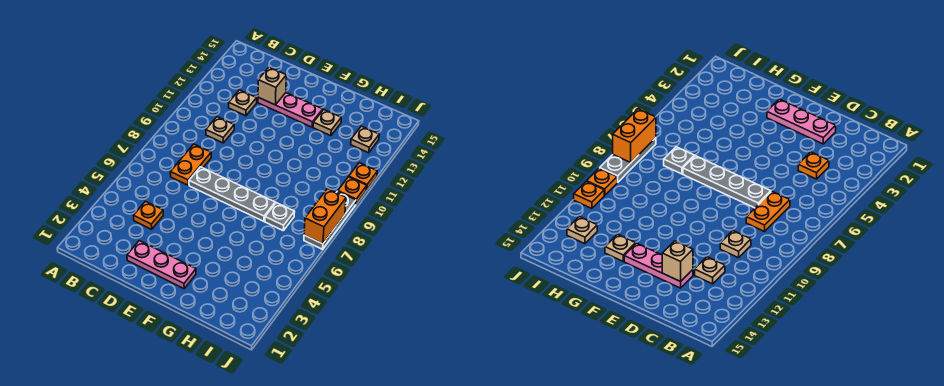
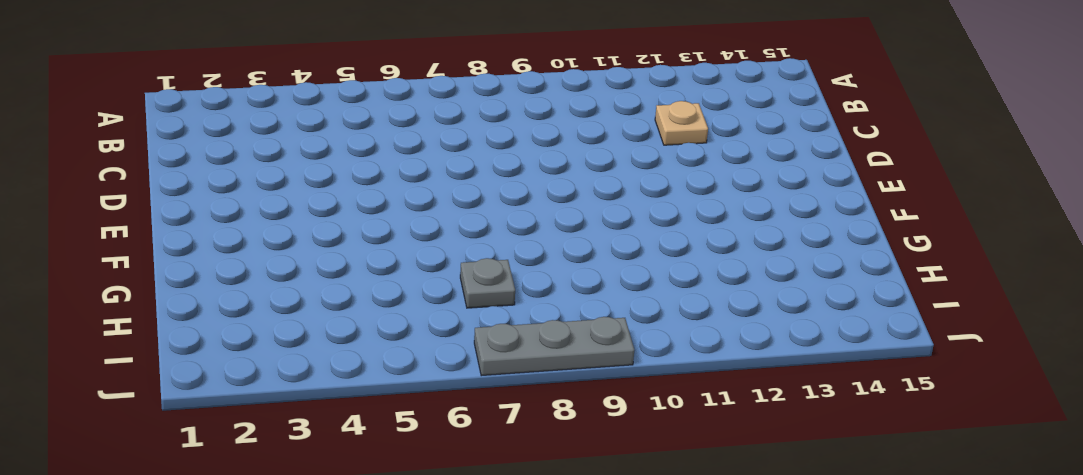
none -> orange 1x1 plate [134,201,163,229]
none -> orange 1x2 plate [170,144,211,185]
none -> tan 1x1 plate [206,117,234,143]

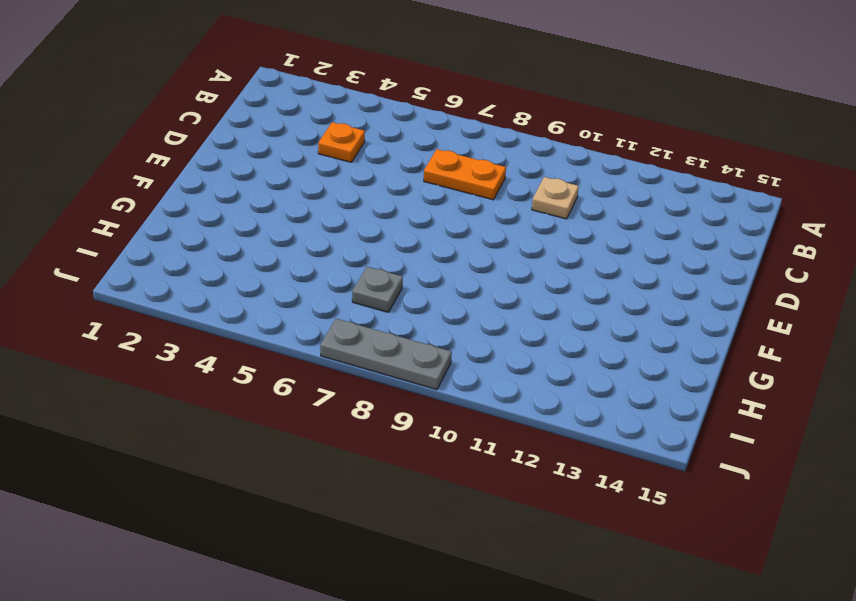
none -> tan 1x1 plate [229,90,257,116]
none -> pink 1x3 plate [127,241,196,289]
none -> grey 1x4 plate [189,167,275,221]

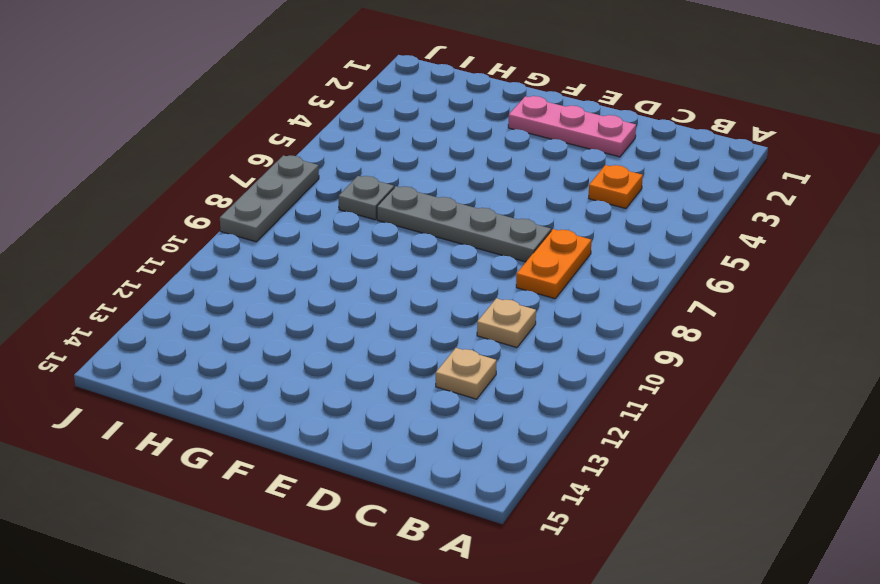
none -> pink 1x3 plate [258,93,323,127]
none -> tan 1x1 plate [313,110,341,136]
none -> tan 1x1 plate [351,126,379,153]

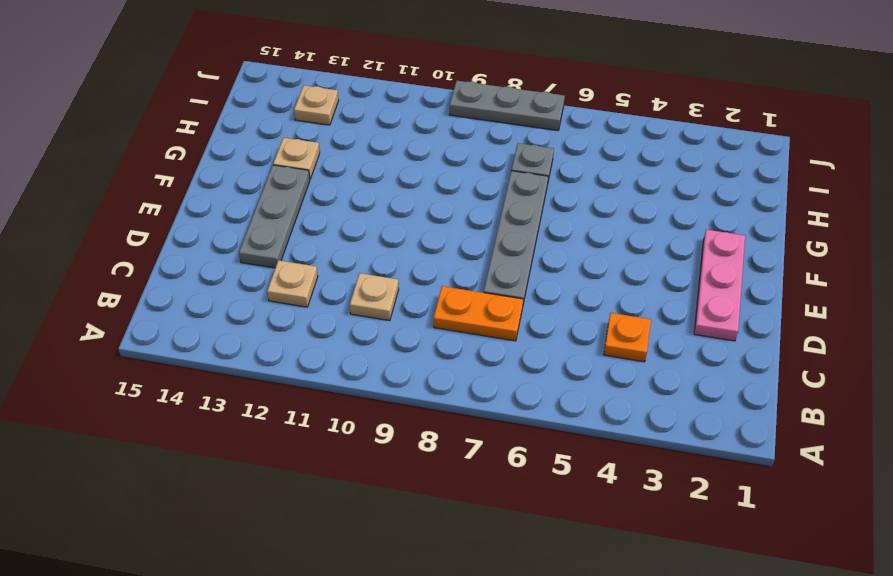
grey 1x3 plate [239,165,310,268] -> pink 1x3 plate [258,93,323,127]
none -> orange 1x1 plate [338,177,367,204]
none -> orange 1x1 plate [349,163,377,190]
none -> tan 1x1 brick [258,67,286,105]

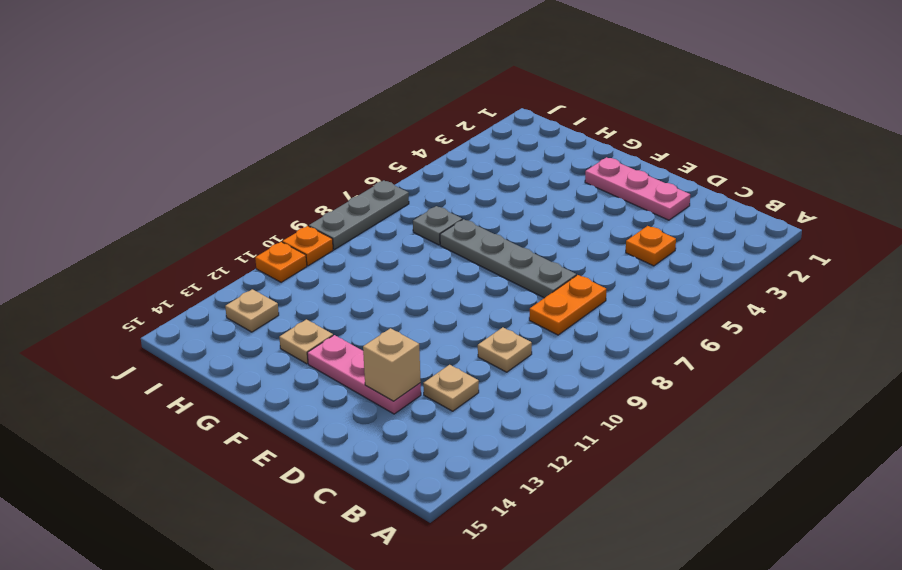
none -> orange 1x2 brick [304,189,346,244]

